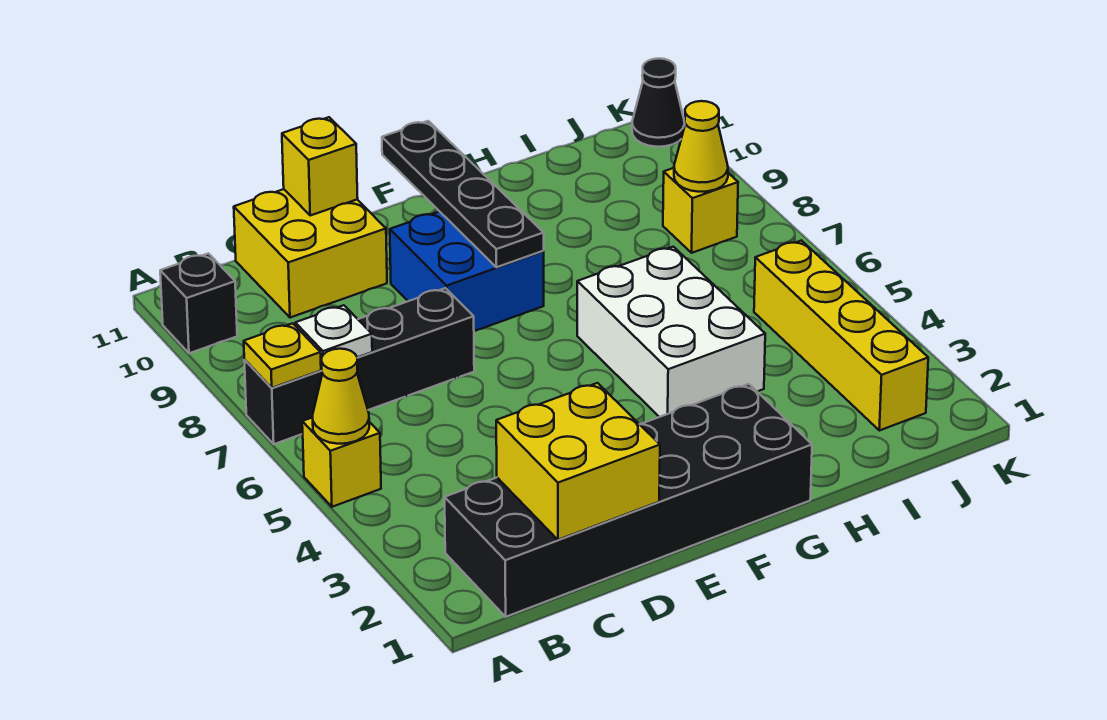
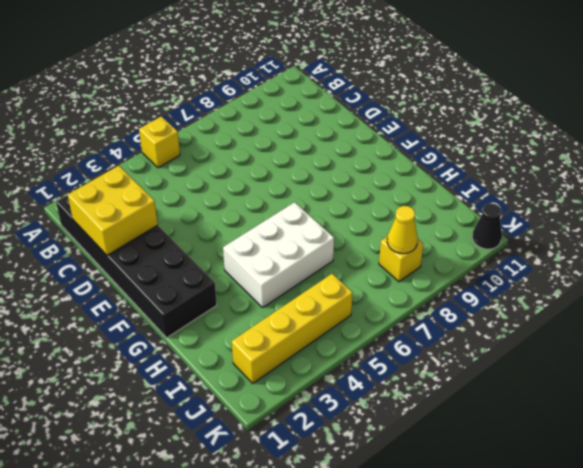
none -> black 1x4 brick [244,288,474,444]
none -> black 1x1 brick [160,254,237,353]
none -> yellow 2x2 brick [234,189,387,318]

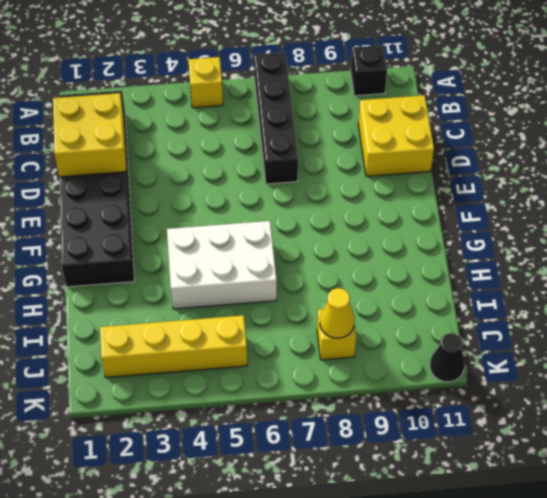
none -> blue 2x2 brick [390,212,544,331]
none -> yellow 1x1 cone [313,349,369,444]
none -> yellow 1x1 plate [244,323,321,388]

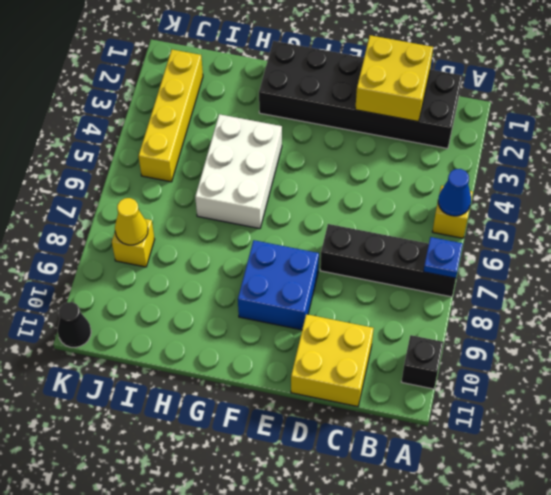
blue 1x1 cone [438,169,471,216] -> yellow 1x1 cone [313,349,369,444]
blue 1x1 plate [423,237,463,278] -> yellow 1x1 plate [244,323,321,388]
none -> white 1x1 plate [295,305,372,368]
none -> yellow 1x1 brick [282,117,358,215]
none -> black 1x4 plate [382,121,544,267]

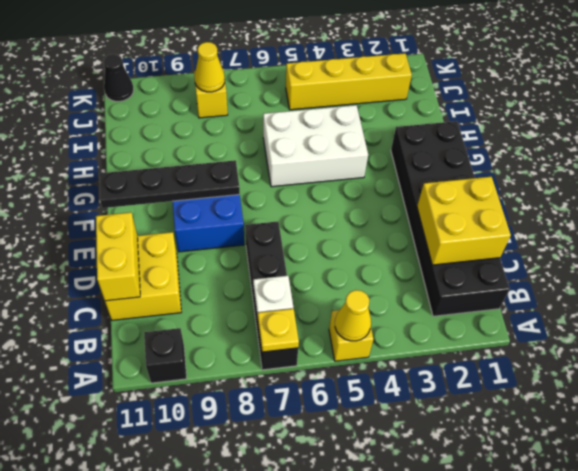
yellow 1x2 brick [96,212,140,301] -> yellow 1x1 brick [282,117,358,215]

